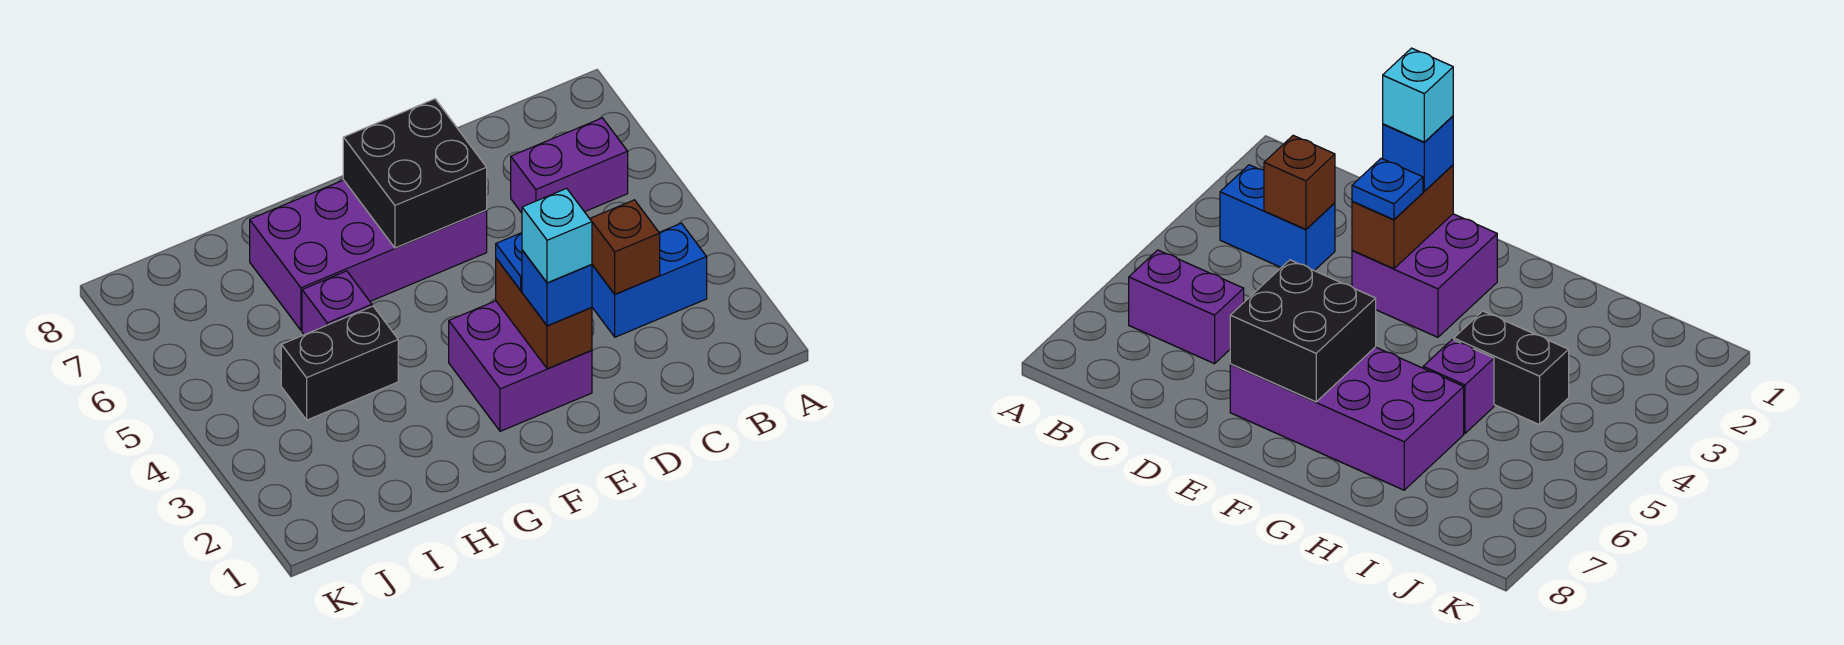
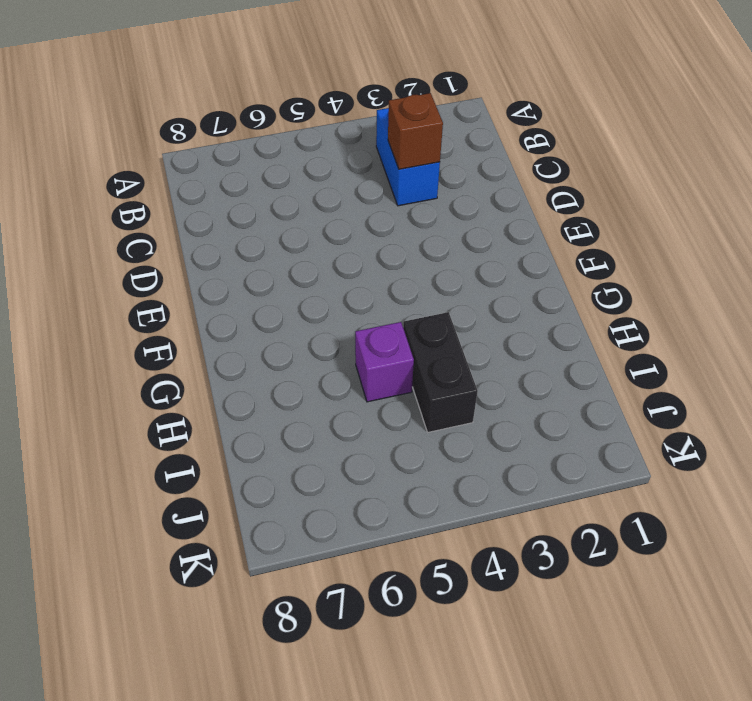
none -> purple 1x2 brick [511,118,628,213]
none -> purple 2x2 brick [449,301,592,431]
none -> purple 2x4 brick [250,180,487,330]

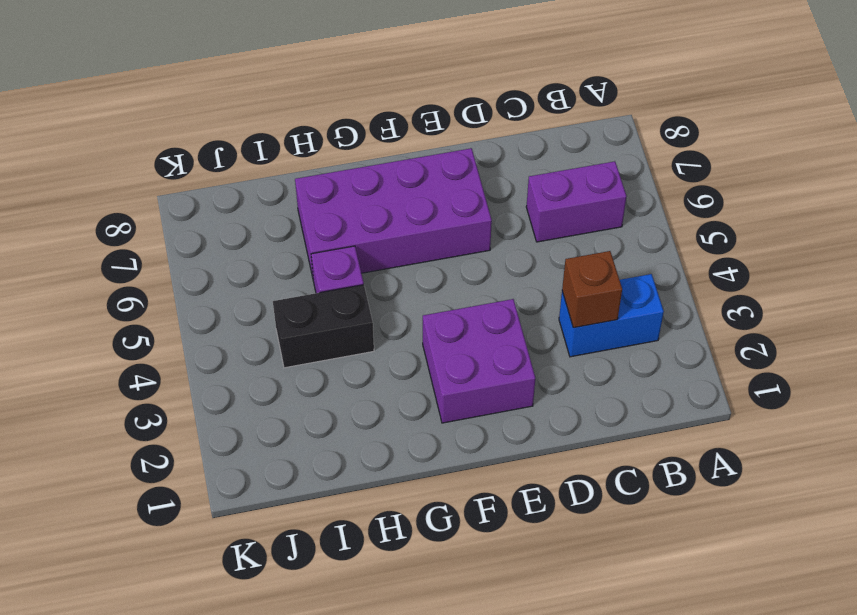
none -> brown 1x2 brick [496,259,592,369]
none -> black 2x2 brick [343,99,487,248]
none -> blue 1x1 brick [522,250,592,326]

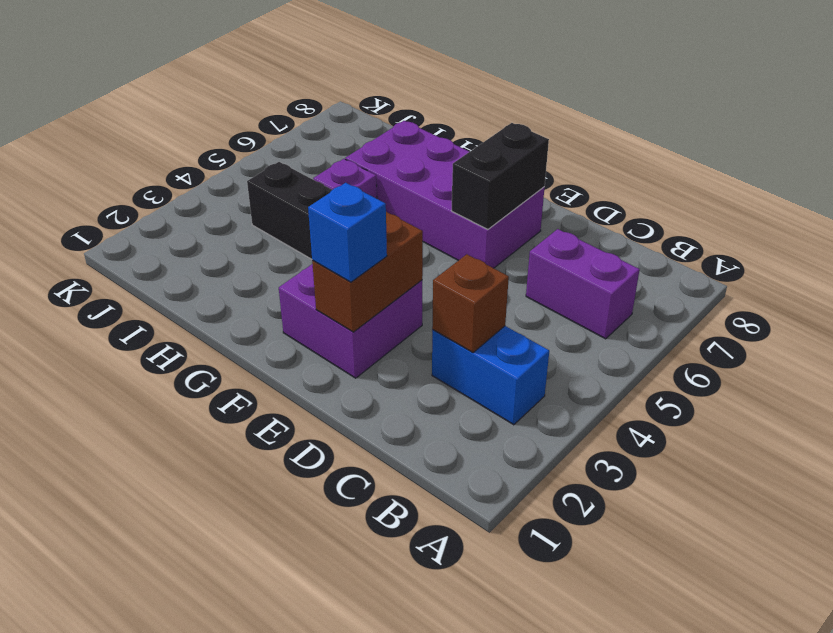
black 1x2 brick [452,123,549,229] -> black 2x2 brick [343,99,487,248]
none -> blue 1x1 plate [496,233,522,291]
none -> cyan 1x1 brick [522,188,592,283]

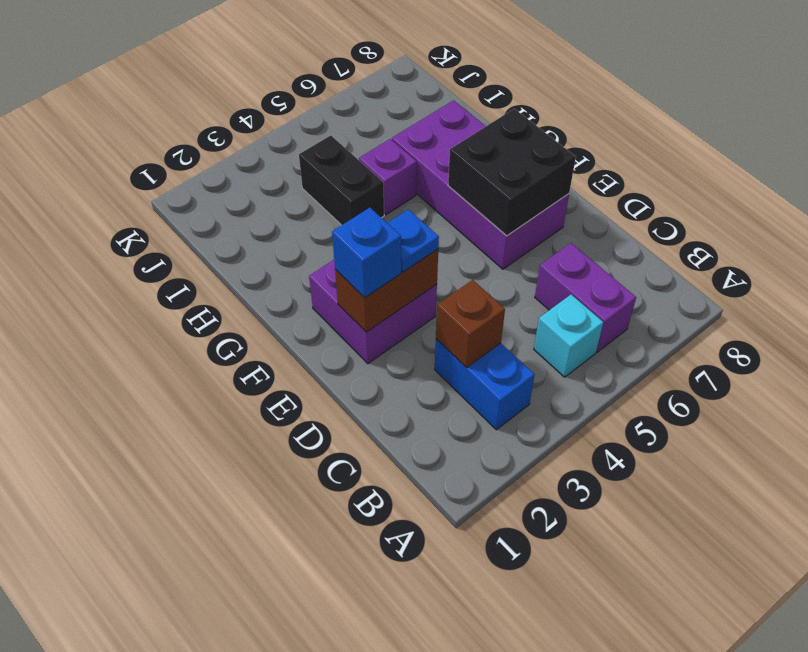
cyan 1x1 brick [534,295,603,377] -> cyan 1x1 brick moved to [522,188,592,283]

